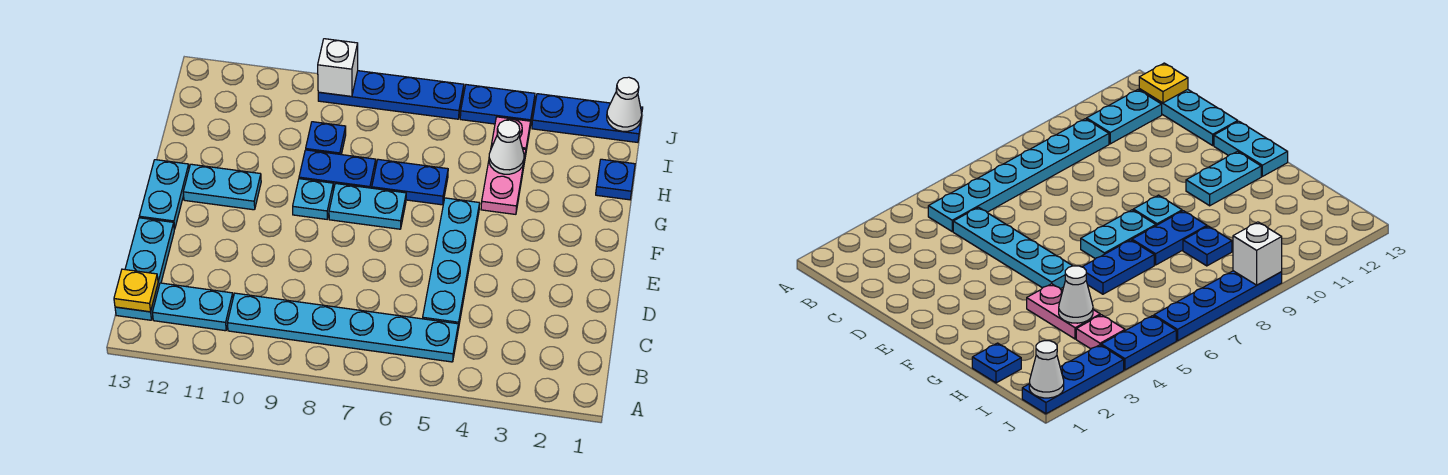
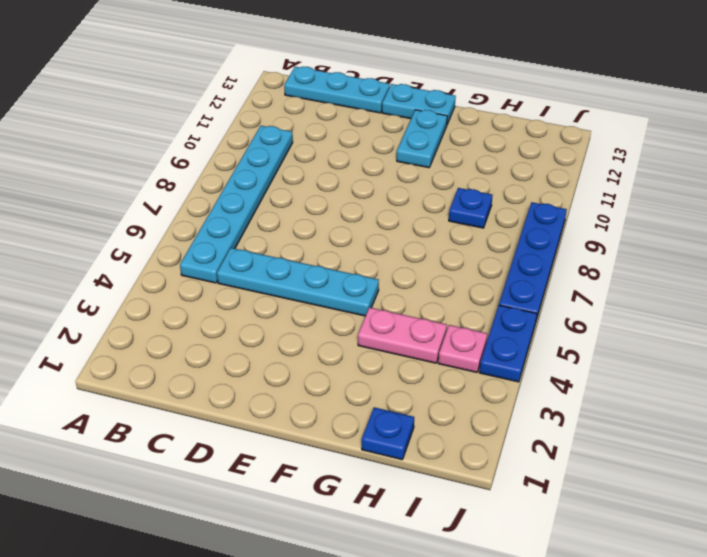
none -> cyan 1x2 plate [152,283,233,331]
none -> cyan 1x2 plate [329,183,406,229]
none -> cyan 1x1 plate [293,179,333,219]

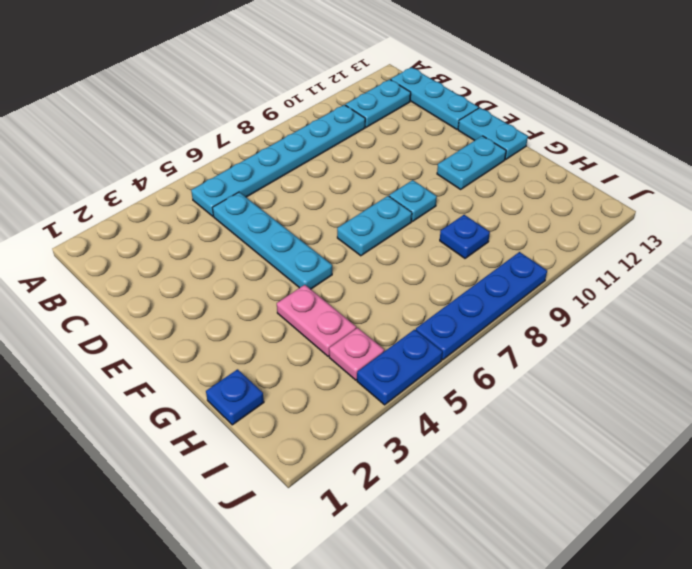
none -> blue 1x2 plate [372,159,448,205]
none -> blue 1x2 plate [299,150,376,190]
none -> blue 1x3 plate [532,94,643,142]

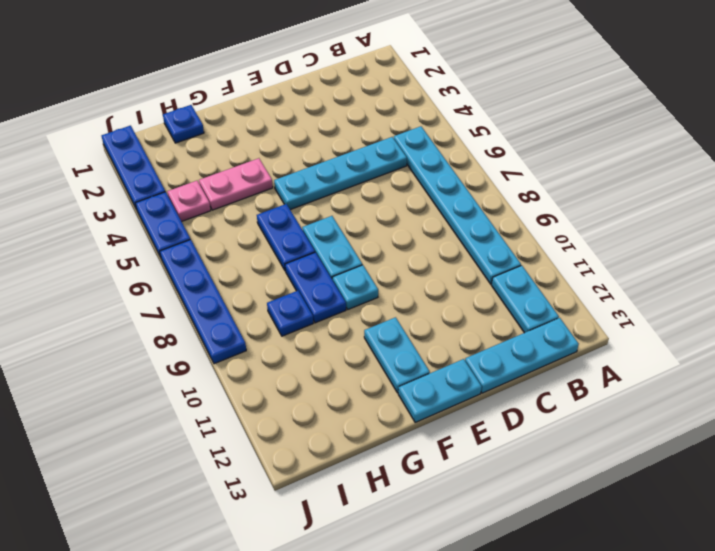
none -> yellow 1x1 plate [114,269,158,312]
none -> white 1x1 cone [489,120,524,174]
none -> white 1x1 cone [607,77,642,131]

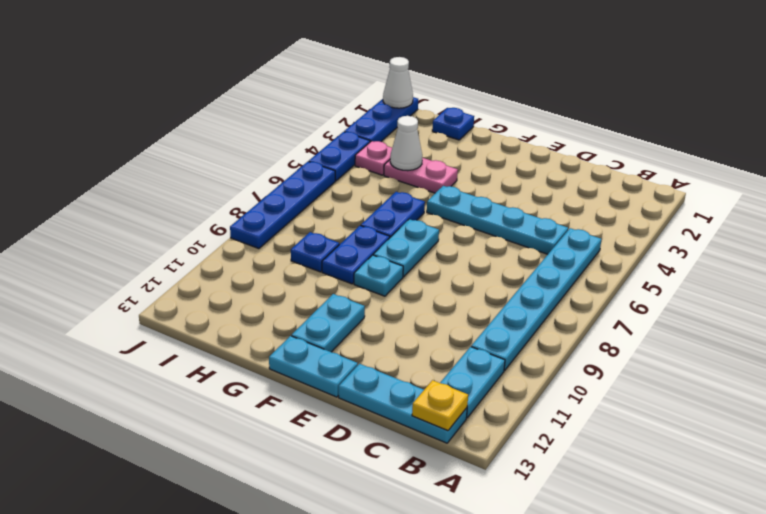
none -> white 1x1 brick [318,39,358,96]

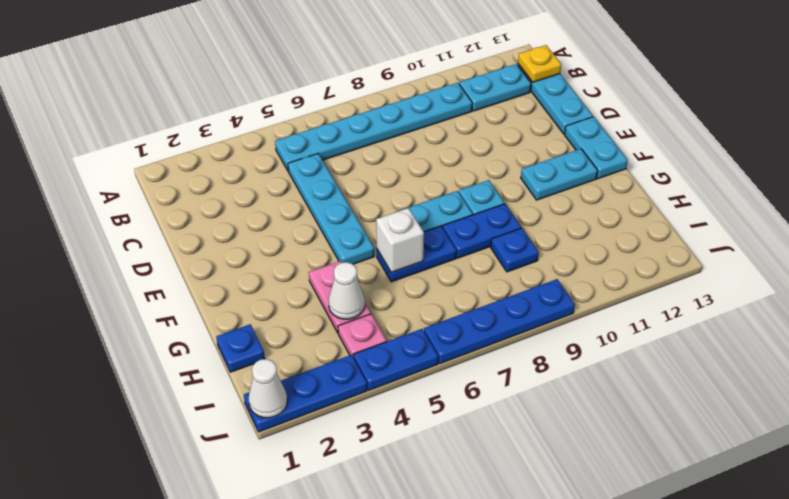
white 1x1 brick [376,208,424,272] -> white 1x1 brick moved to [318,39,358,96]

